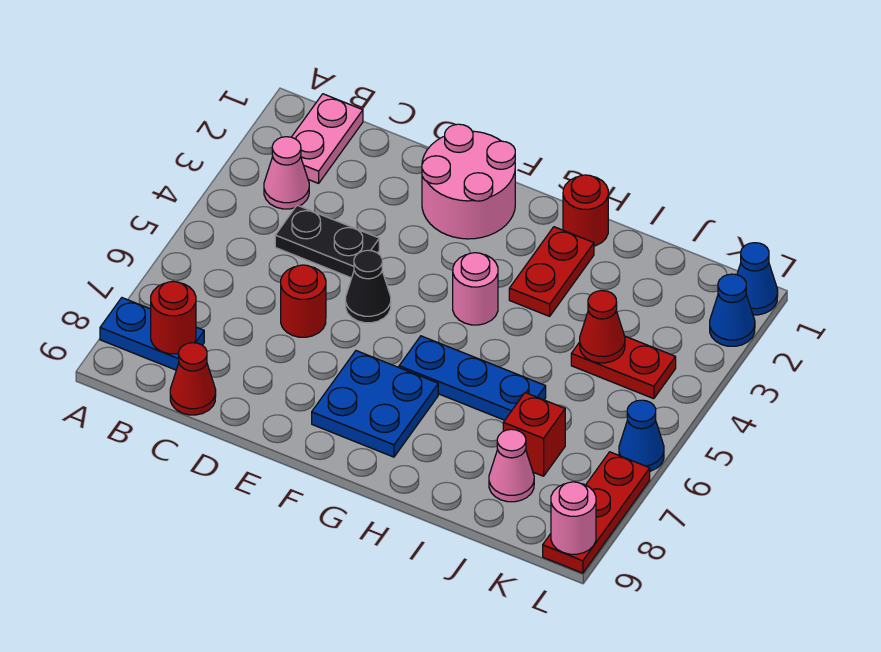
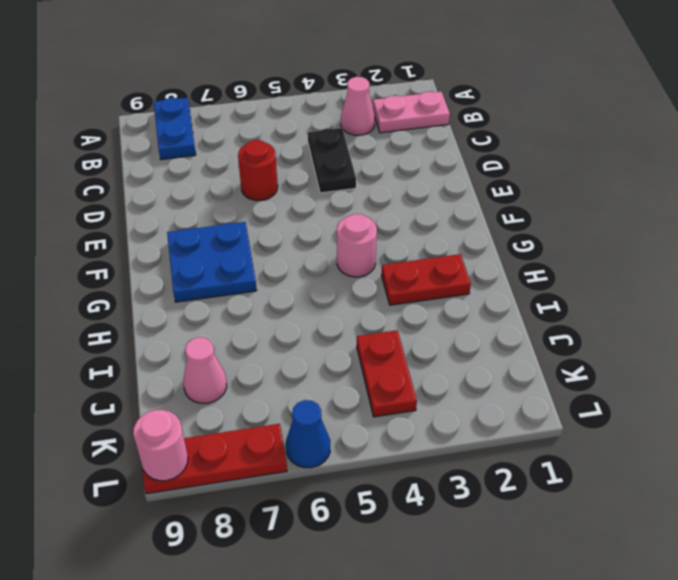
none -> red 1x1 cone [170,343,216,415]
none -> pink 2x2 round brick [422,124,515,239]
none -> black 1x1 cone [346,250,391,323]

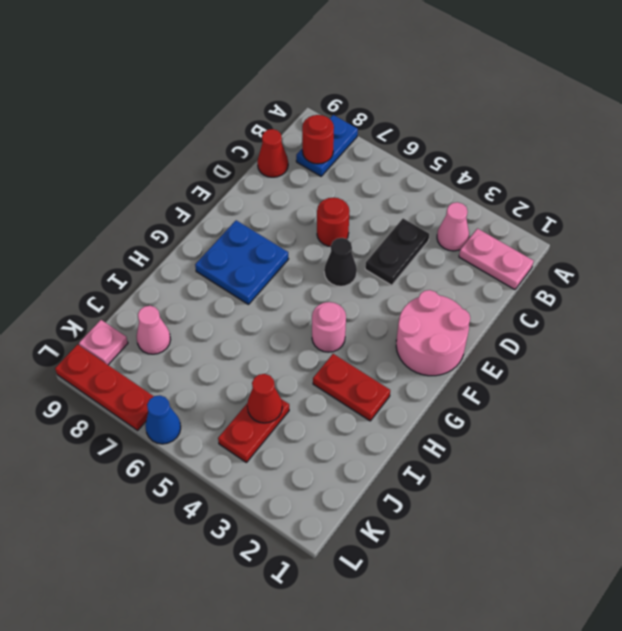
pink 1x1 plate [79,320,128,365] -> none
none -> blue 1x3 plate [399,336,546,420]
none -> red 1x1 round brick [563,175,608,246]
none -> red 1x1 brick [503,393,565,476]

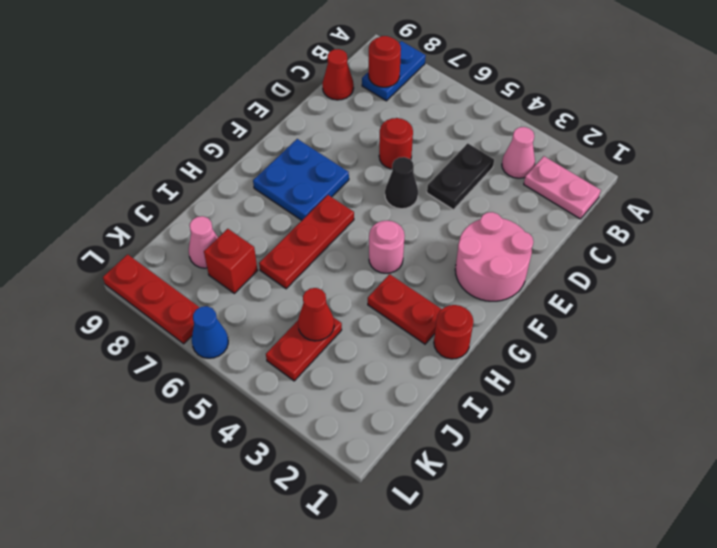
red 1x3 plate [259,195,354,289] -> blue 1x3 plate [399,336,546,420]
none -> blue 1x1 cone [737,243,778,315]
none -> blue 1x1 cone [710,274,755,346]
none -> pink 1x1 round brick [551,482,596,554]

